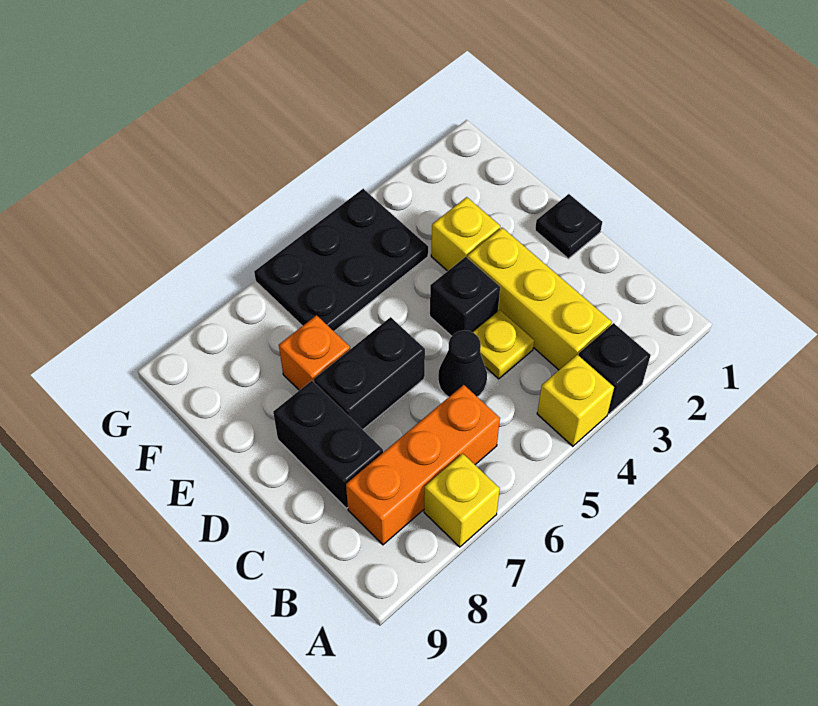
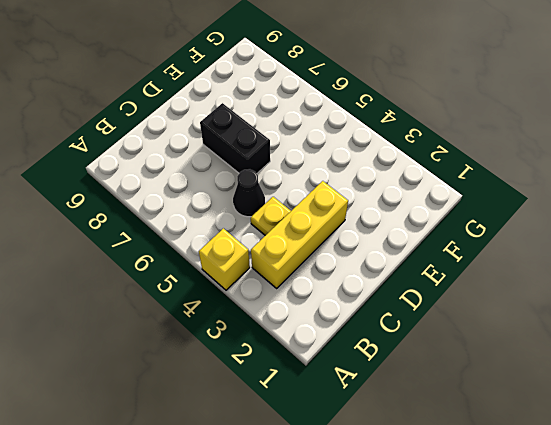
none -> black 1x1 brick [578,323,651,414]
none -> yellow 1x1 brick [424,454,500,547]
none -> orange 1x3 brick [346,385,500,545]

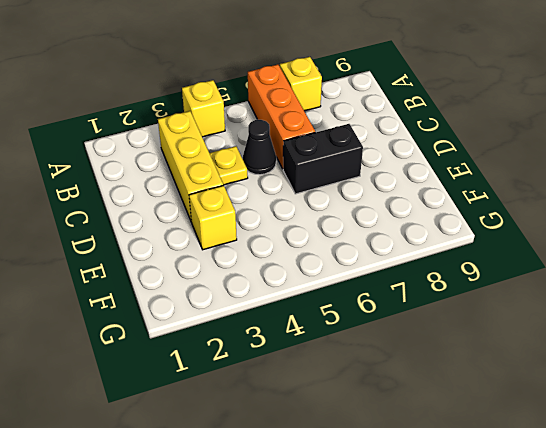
orange 1x3 brick [248,64,315,169] -> orange 1x3 brick turned to [346,385,500,545]
none -> black 1x1 brick [578,323,651,414]
none -> black 1x2 brick [273,381,383,508]
none -> black 1x1 plate [535,194,602,259]

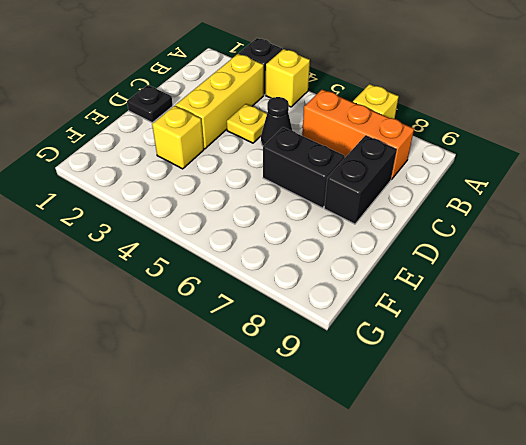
none -> black 1x1 brick [430,257,500,336]
none -> orange 1x1 brick [279,315,350,390]
none -> black 2x3 plate [254,189,428,331]

